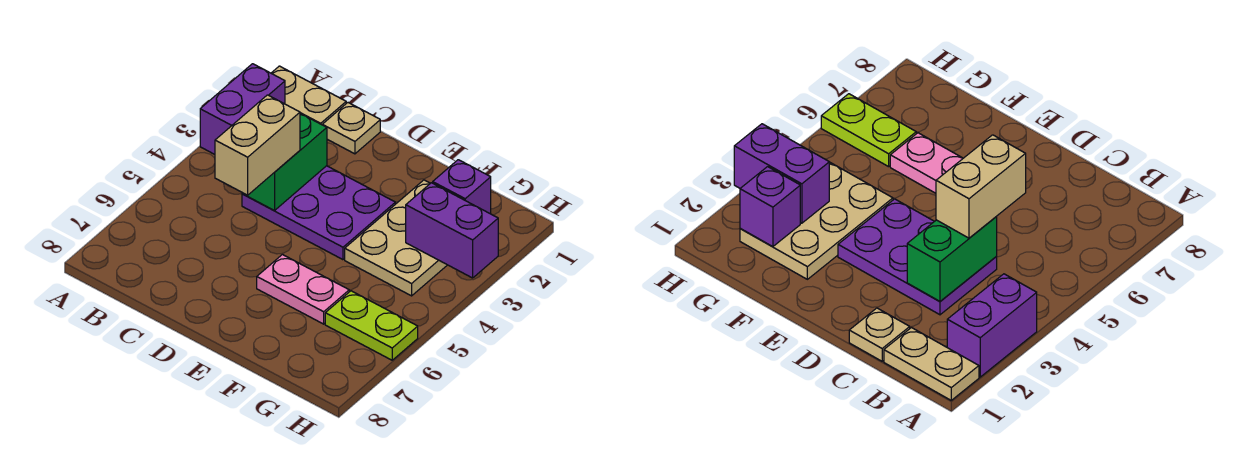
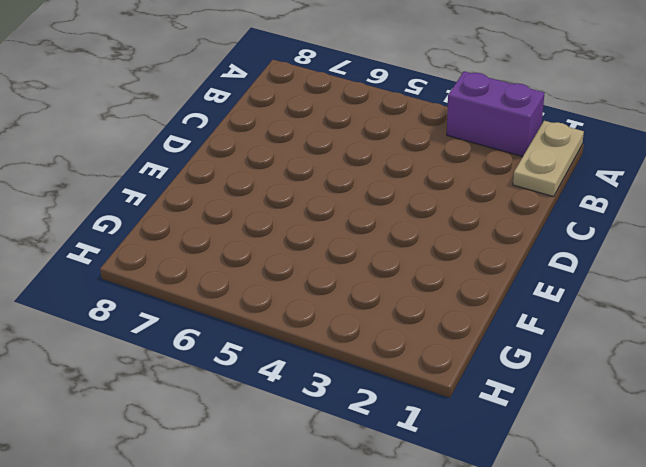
none -> tan 1x1 plate [323,103,380,154]
none -> purple 2x3 plate [242,166,395,260]

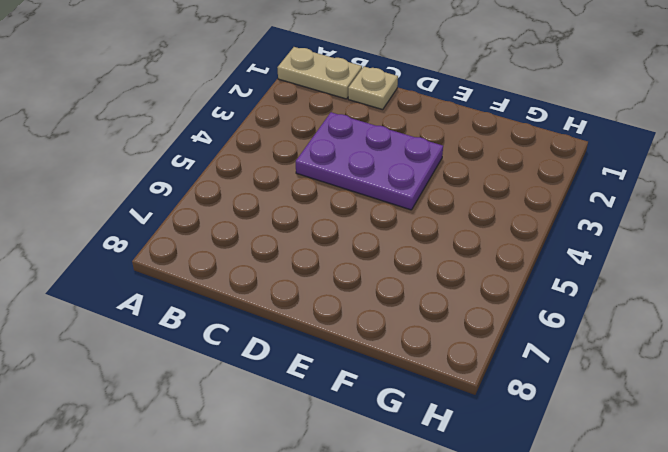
none -> purple 1x2 brick [200,64,285,154]
none -> pink 1x2 plate [257,255,349,324]

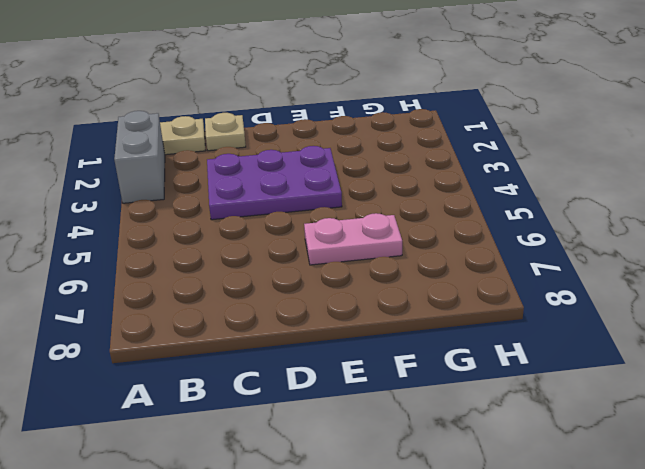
grey 1x2 brick [114,111,165,203] -> purple 1x2 brick [200,64,285,154]
none -> tan 2x3 plate [345,180,447,296]
none -> lime 1x2 plate [325,291,418,360]

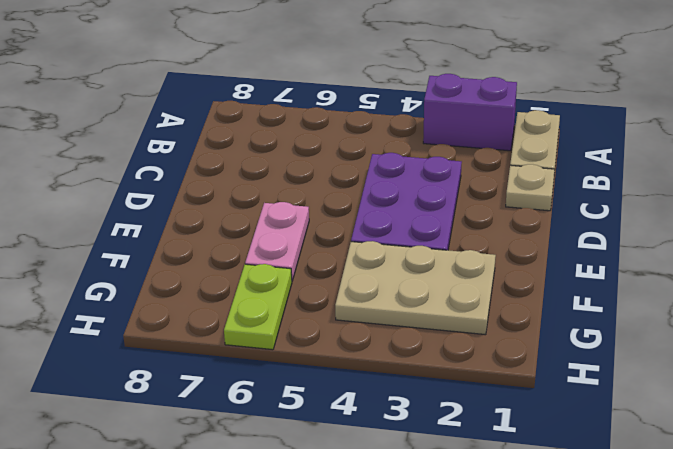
none -> green 1x2 brick [242,113,327,211]
none -> purple 1x1 brick [433,160,491,214]

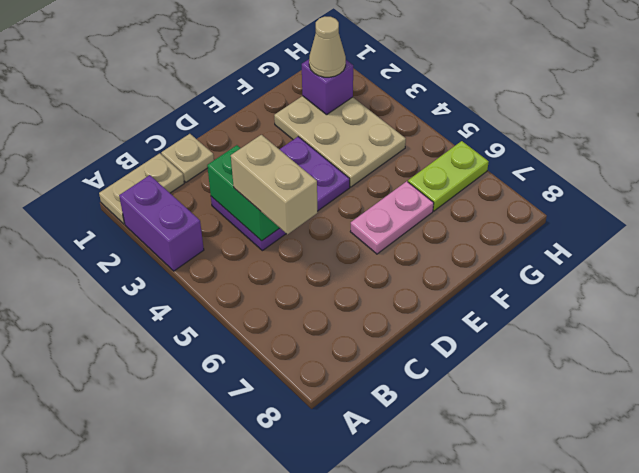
tan 1x1 cone [309,17,346,77] -> none
none -> purple 1x2 brick [406,183,498,278]

